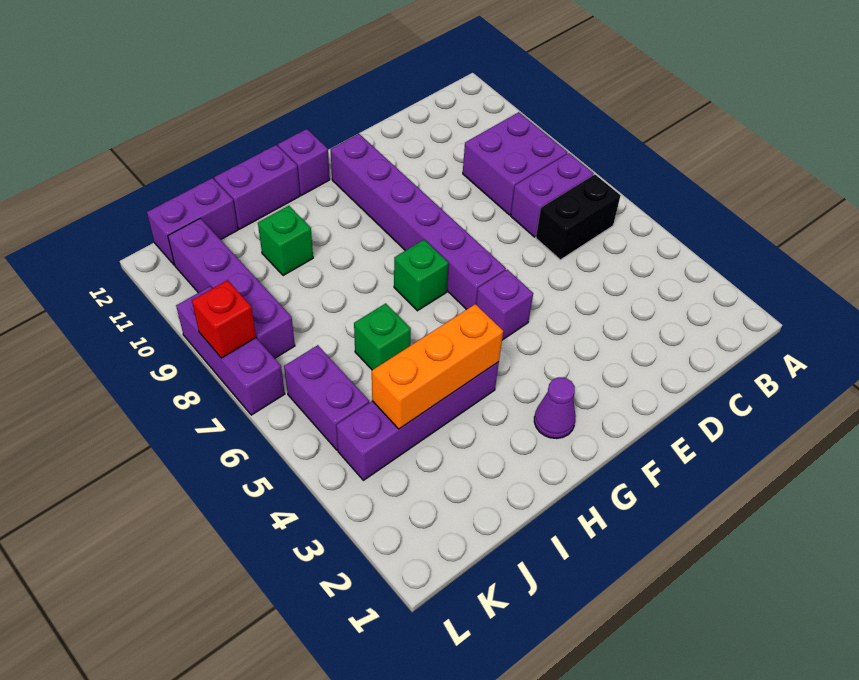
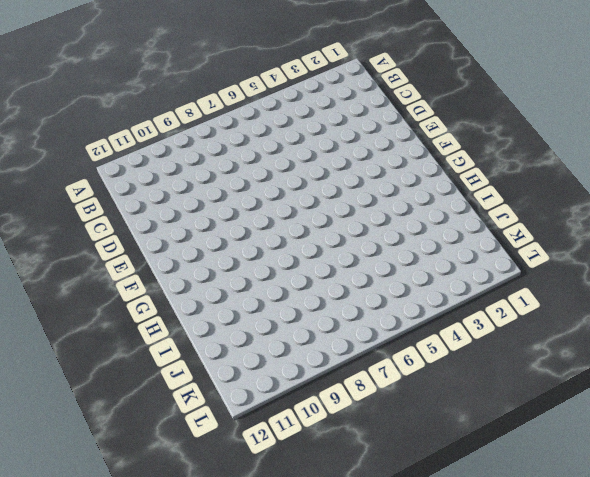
none -> black 1x2 brick [536,175,621,260]
none -> purple 1x2 brick [511,153,594,237]
none -> purple 2x2 brick [463,112,568,215]

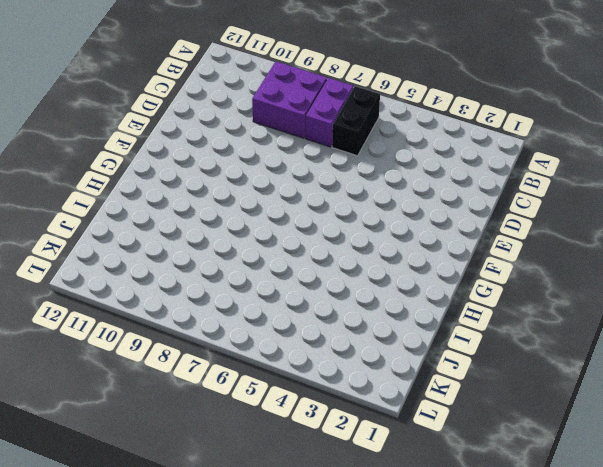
none -> purple 1x1 brick [476,269,533,340]
none -> purple 1x6 brick [331,134,506,310]
none -> purple 1x1 cone [534,377,576,439]

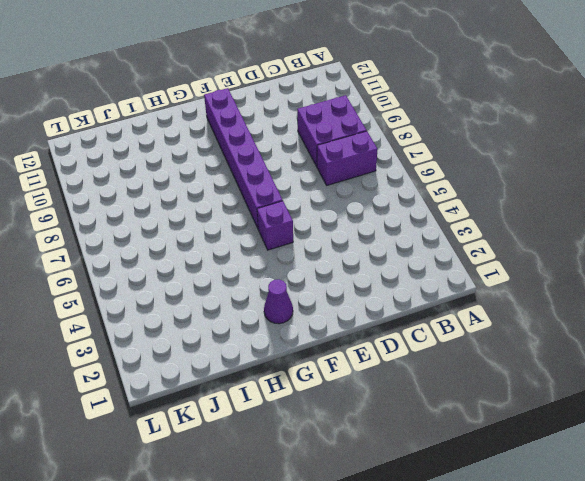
none -> black 1x2 brick [536,175,621,260]
none -> green 1x1 brick [394,240,449,311]
none -> purple 1x1 brick [278,129,330,195]

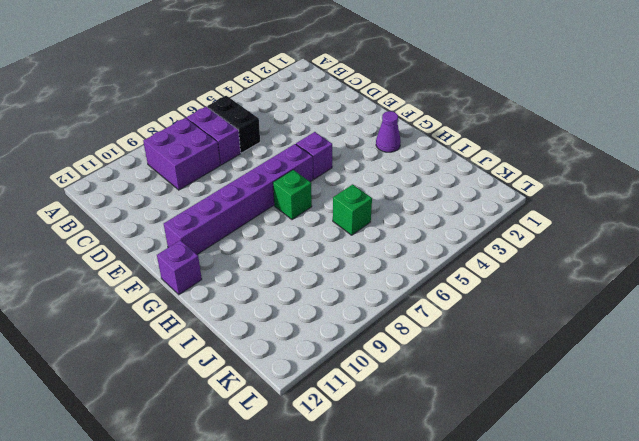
none -> purple 1x4 brick [336,362,499,480]
none -> purple 1x2 brick [214,145,300,229]
none -> green 1x1 brick [258,206,313,276]

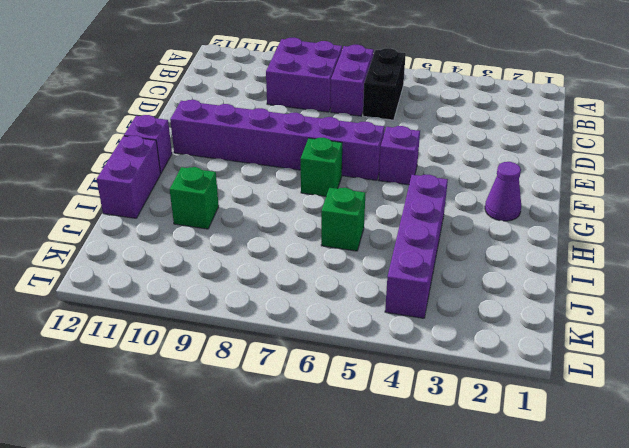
none -> purple 1x2 brick [147,178,238,265]
none -> purple 1x2 brick [284,345,369,450]
none -> purple 1x4 brick [168,218,295,358]

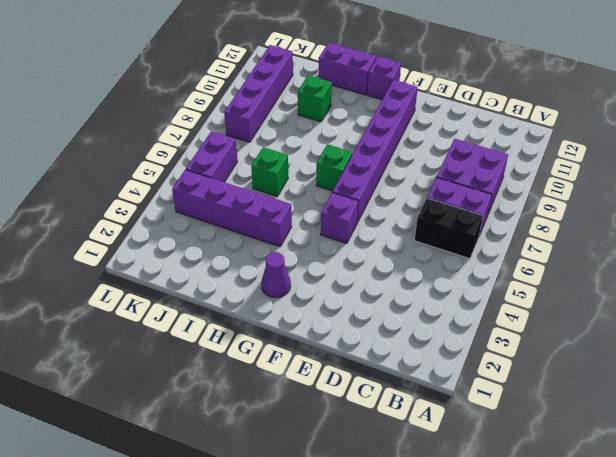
none -> purple 1x2 brick [147,178,238,265]
none -> purple 1x3 brick [176,286,285,415]
none -> orange 1x3 brick [372,304,503,429]

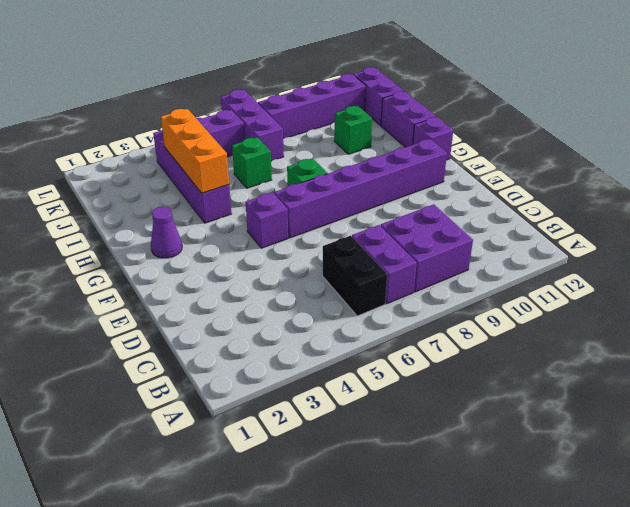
purple 1x3 brick [221,90,284,161] -> purple 1x3 brick turned to [176,286,285,415]
none -> red 1x1 brick [192,280,256,358]

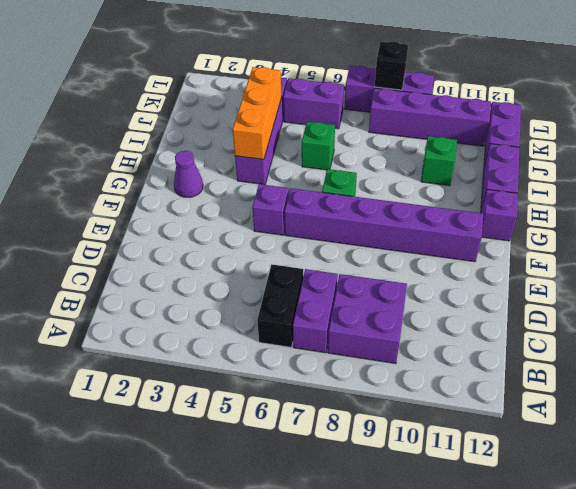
black 1x1 brick [375,41,408,90] -> red 1x1 brick [192,280,256,358]

